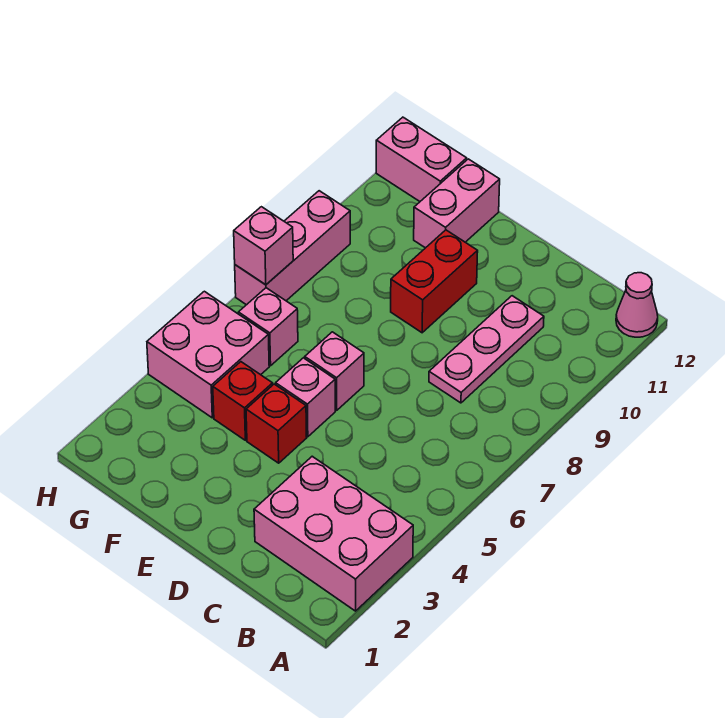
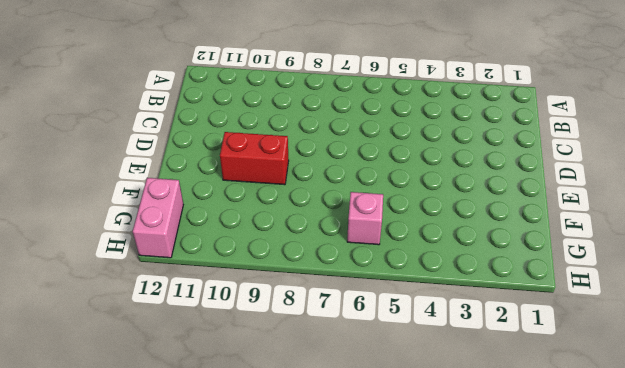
none -> pink 2x3 brick [254,456,413,611]
none -> pink 1x1 cone [616,273,658,337]
none -> pink 1x3 plate [429,296,544,403]

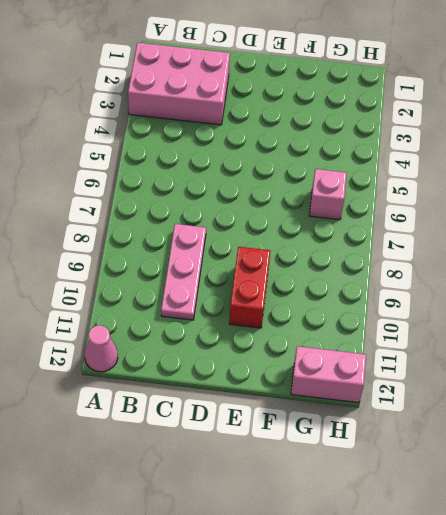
none -> red 1x1 brick [246,384,307,463]
none -> pink 1x1 brick [276,358,335,437]
none -> pink 1x1 brick [305,332,364,410]

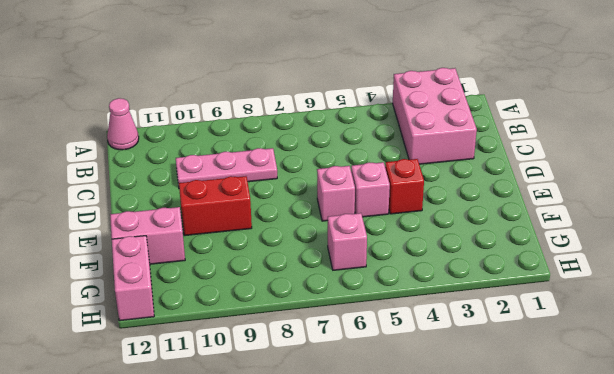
none -> red 1x1 brick [213,362,273,440]
none -> pink 2x2 brick [147,291,269,418]
none -> pink 1x3 brick [235,191,350,305]

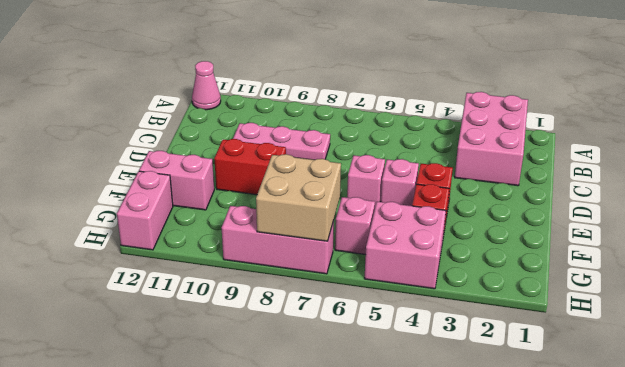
tan 2x2 brick [256,154,341,241] -> pink 1x1 brick [234,207,293,285]

